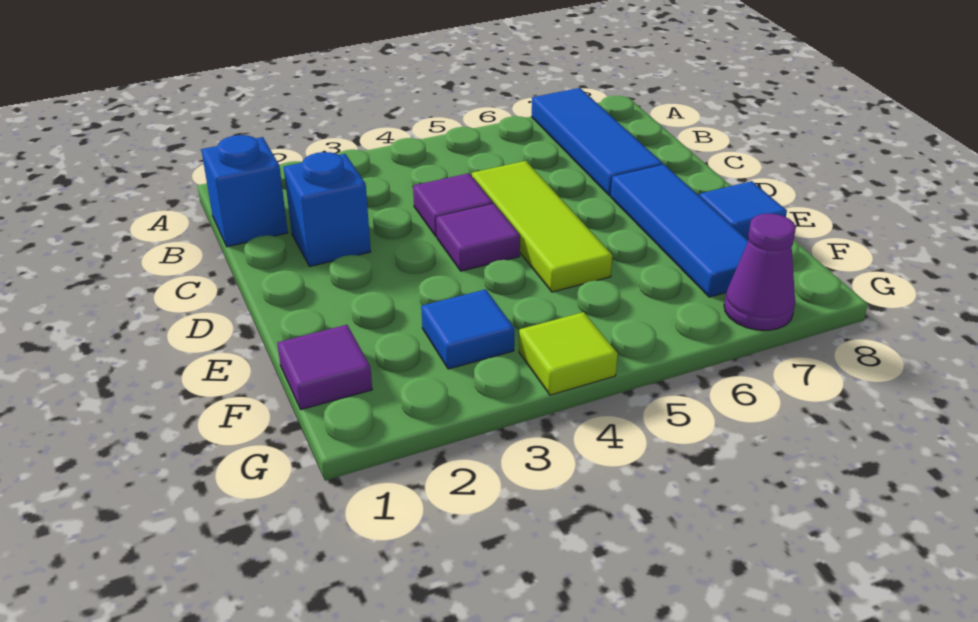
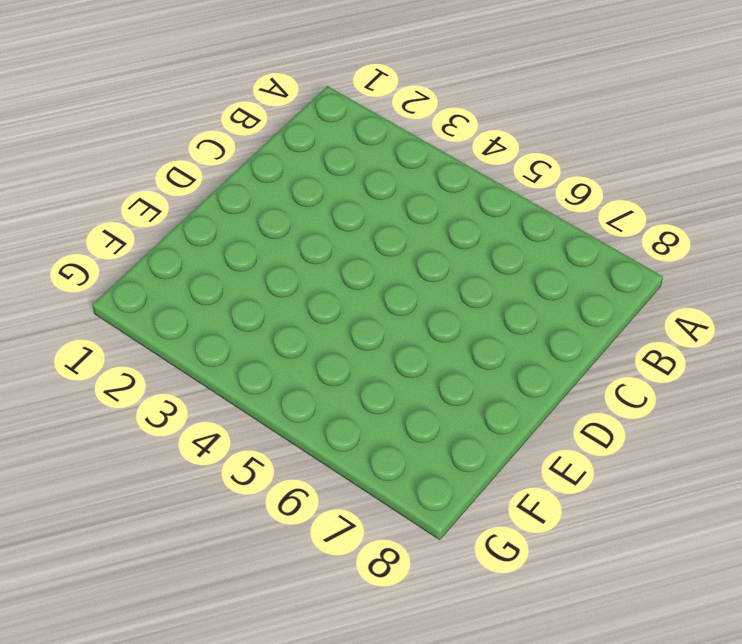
none -> blue 1x3 tile [532,88,663,196]
none -> blue 1x1 brick [201,135,288,247]
none -> blue 1x1 brick [284,152,371,266]

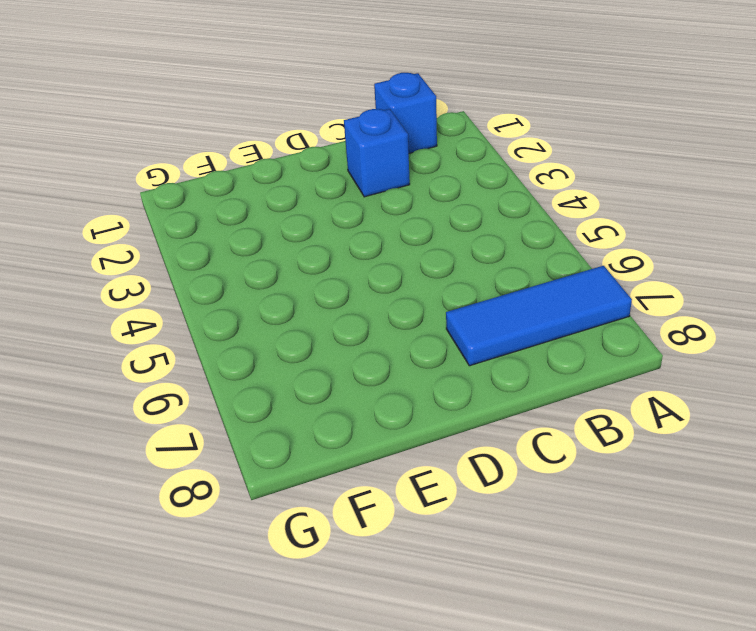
none -> purple 1x1 tile [413,173,493,237]
none -> lime 1x3 tile [472,161,612,292]
none -> purple 1x1 tile [436,204,520,271]

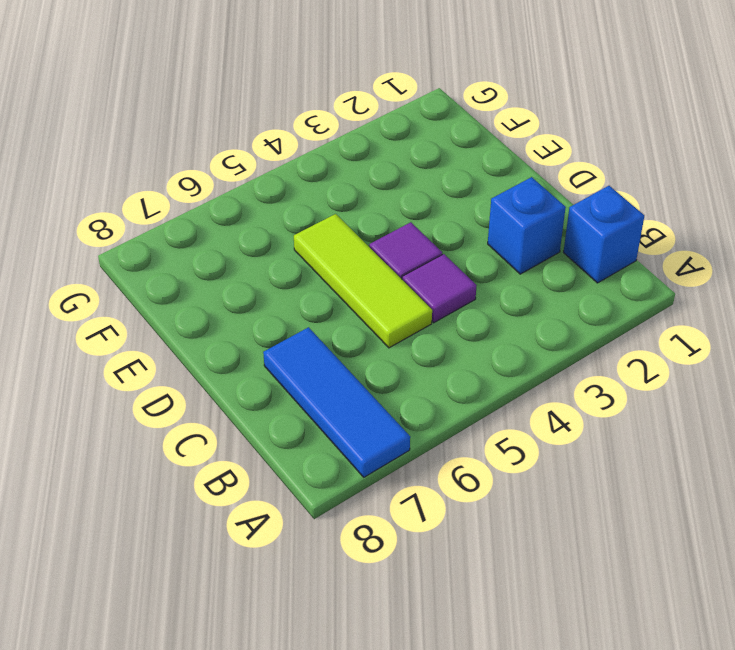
none -> blue 1x3 tile [611,165,748,297]
none -> blue 1x1 tile [700,181,787,240]
none -> purple 1x1 tile [277,325,372,410]

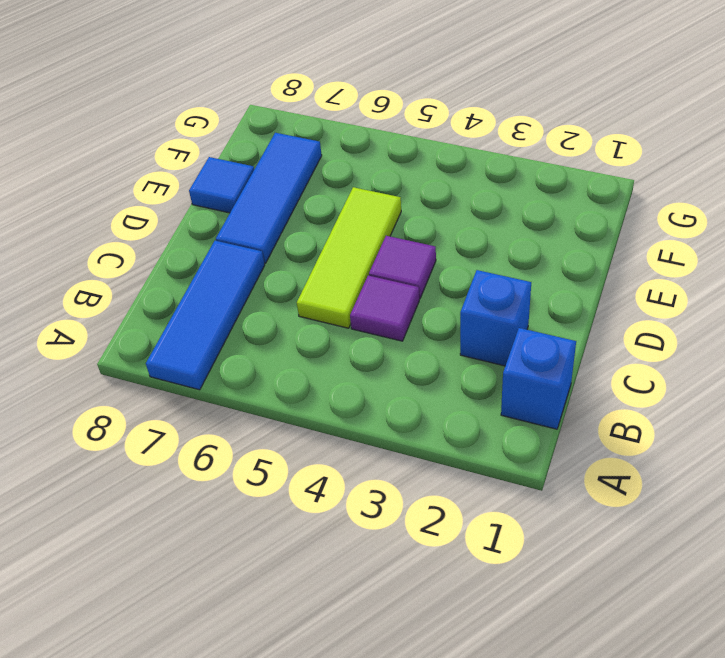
none -> purple 1x1 tile [277,325,372,410]
none -> blue 1x1 tile [421,289,514,369]
none -> lime 1x1 tile [519,312,618,395]

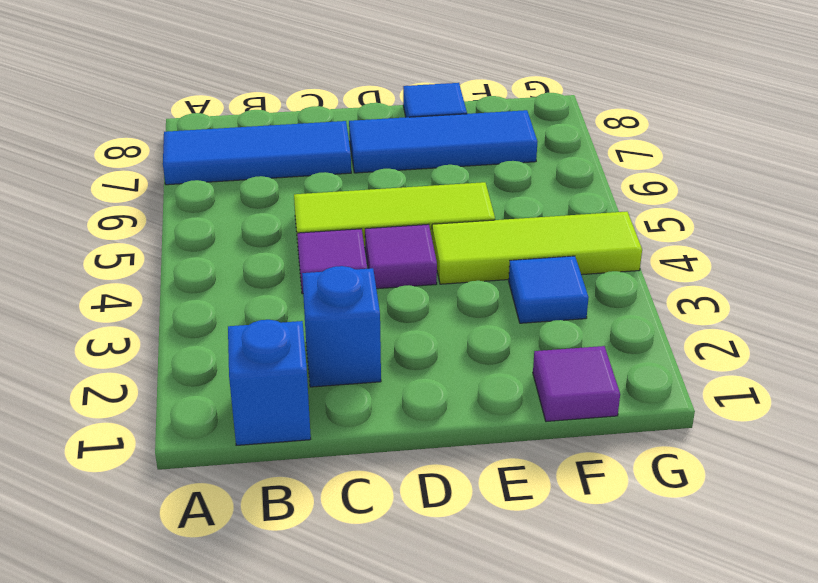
lime 1x3 tile [432,212,642,284] -> lime 1x1 tile [519,312,618,395]
none -> purple 1x1 cone [724,214,796,330]

